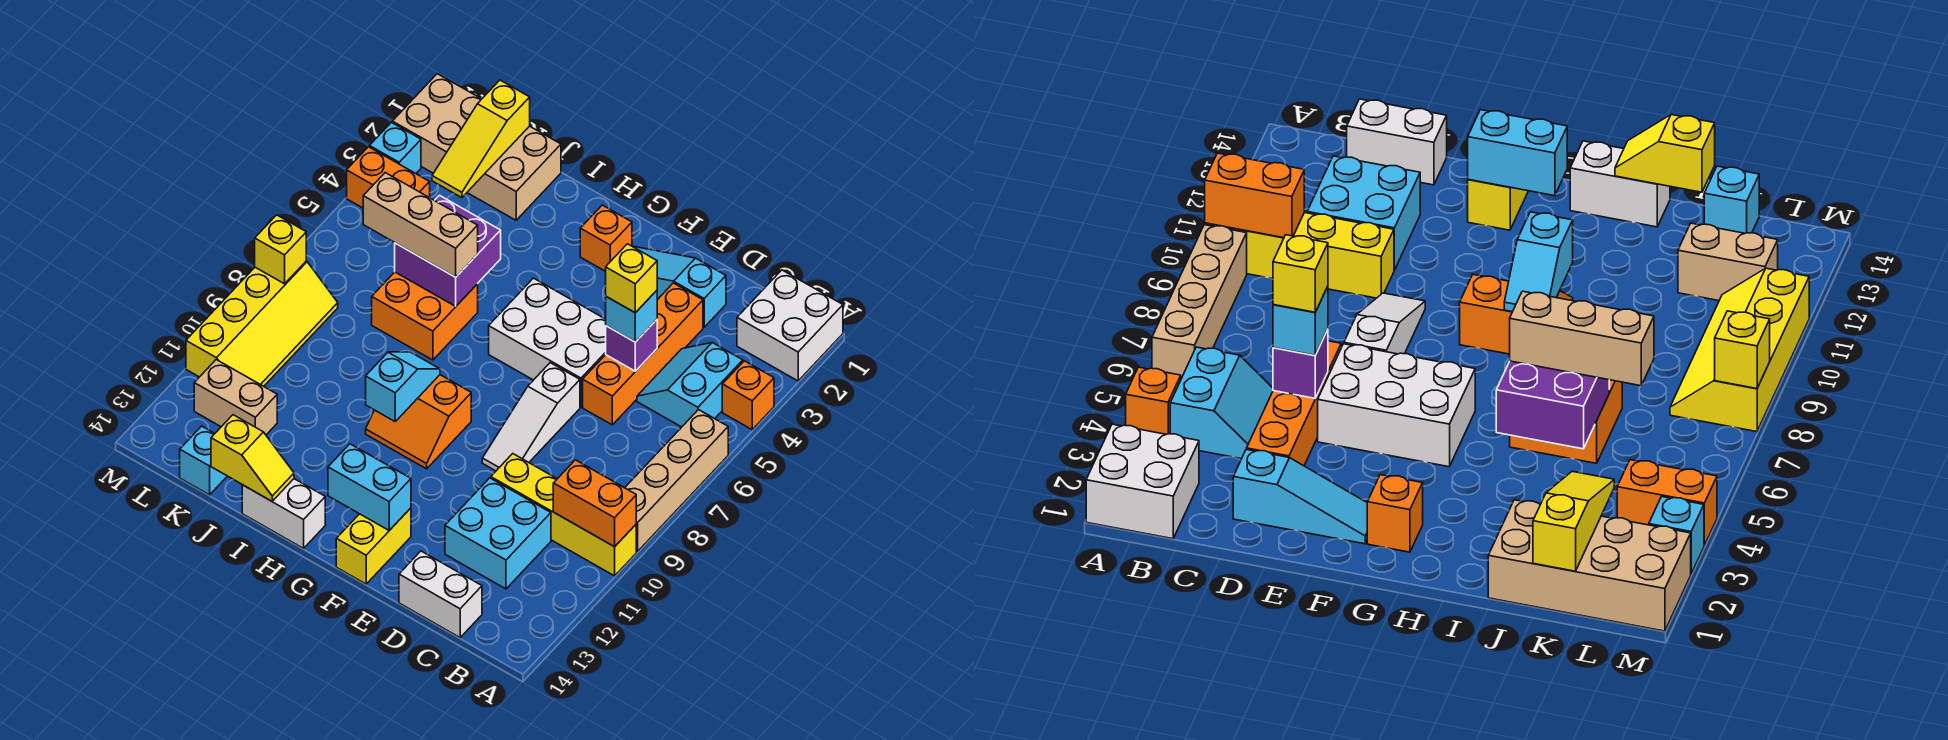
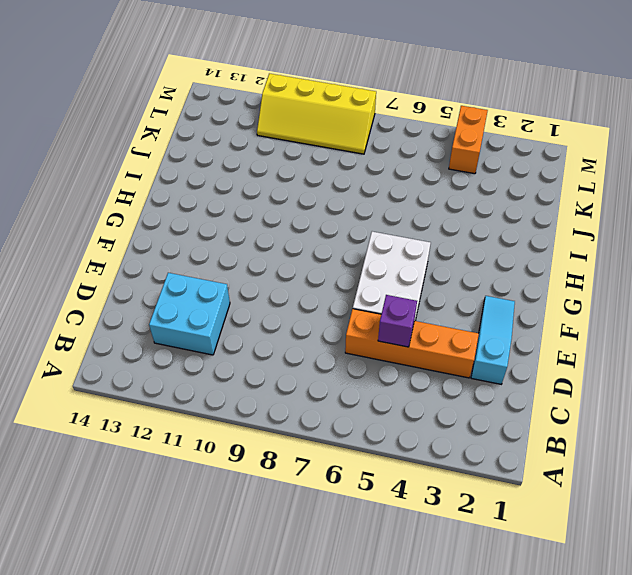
none -> white 2x2 brick [737,270,843,381]
none -> orange 1x1 brick [722,361,774,430]
none -> tan 1x4 brick [625,410,728,552]
none -> yellow 1x4 brick [491,454,636,576]

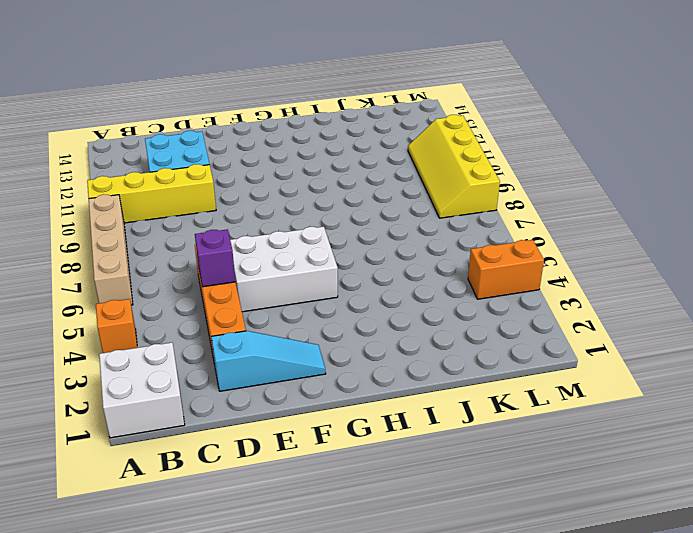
none -> cyan 2x2 slope [637,343,743,427]
none -> white 1x2 brick [399,551,482,638]
none -> white 1x3 slope [482,363,580,471]
none -> yellow 1x2 brick [336,508,411,584]

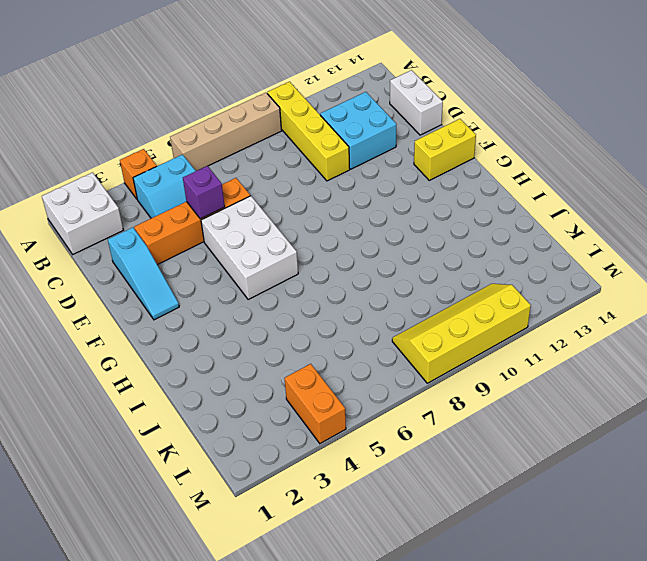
none -> white 1x3 slope [482,363,580,471]
none -> orange 1x1 brick [580,205,632,271]
none -> orange 2x2 slope [366,375,471,469]
none -> white 1x2 brick [242,479,325,548]

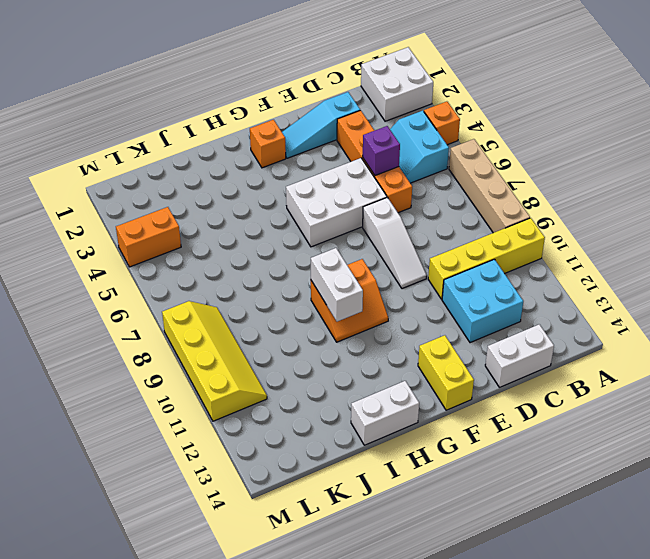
white 1x2 brick [311,248,363,322] -> cyan 1x2 slope [366,352,440,421]
none -> orange 2x2 brick [372,272,478,360]
none -> tan 2x4 brick [392,74,561,220]
none -> tan 1x2 brick [194,360,277,435]
none -> cyan 1x1 brick [180,426,227,495]

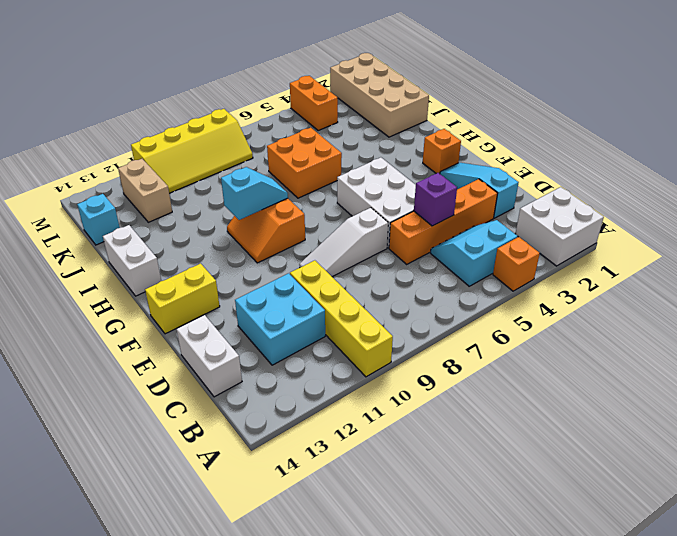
none -> tan 1x4 brick [625,410,728,552]
none -> cyan 1x1 brick [369,122,421,173]
none -> orange 1x2 brick [553,460,636,547]
none -> cyan 1x2 brick [328,444,411,530]

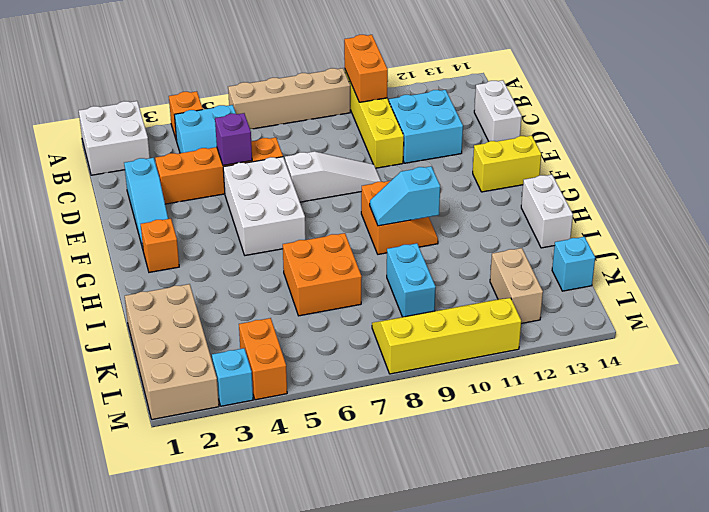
cyan 1x2 brick [387,243,436,317] -> cyan 1x2 brick moved to [328,444,411,530]
none -> purple 2x2 brick [395,195,501,306]
none -> yellow 1x2 slope [211,415,294,501]
none -> yellow 1x3 slope [432,80,530,198]
none -> yellow 1x1 brick [255,215,306,284]

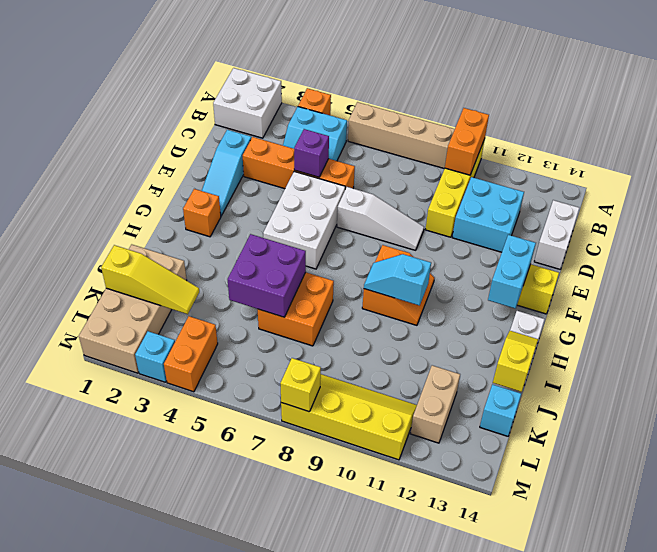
none -> cyan 1x1 brick [606,290,657,342]
none -> tan 1x3 brick [363,173,478,277]
none -> yellow 1x1 brick [606,244,657,313]

